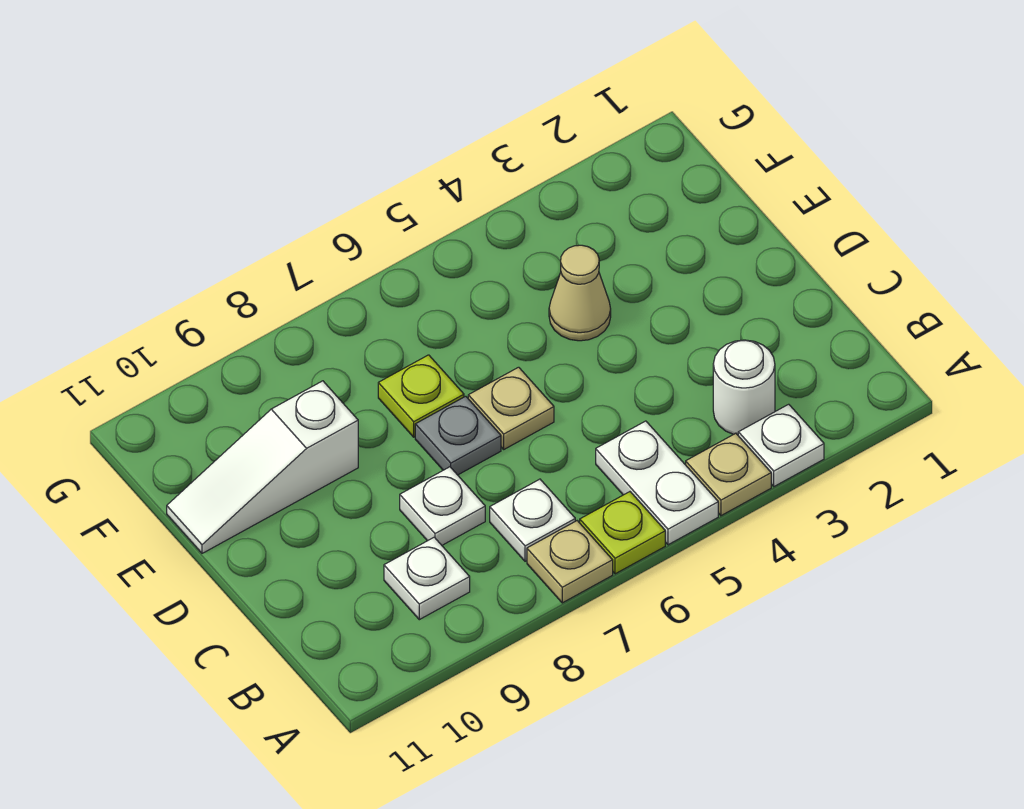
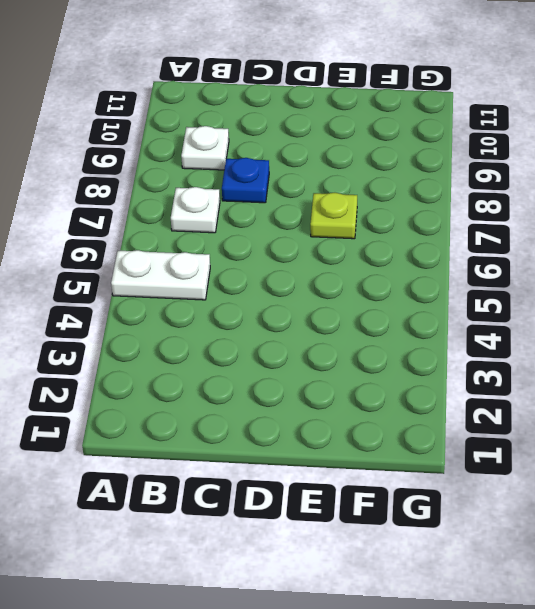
blue 1x1 plate [222,158,269,203] -> white 1x1 plate [400,467,485,545]
none -> white 1x1 plate [738,404,824,486]
none -> tan 1x1 plate [686,433,771,516]
none -> lime 1x1 plate [580,492,665,574]

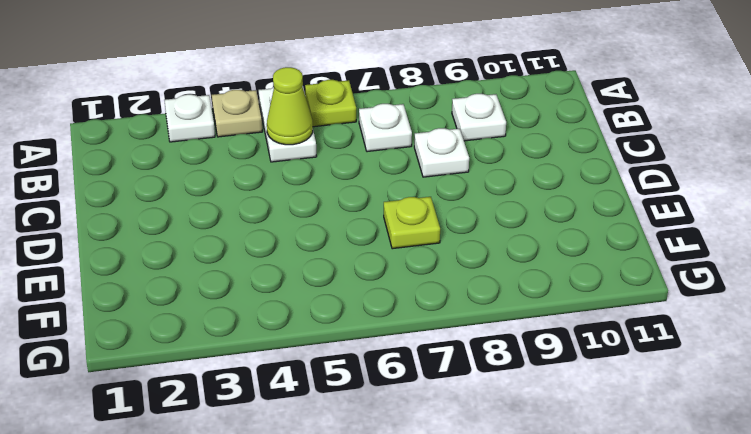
lime 1x1 cone [267,67,313,145] -> none
none -> tan 1x1 plate [527,521,613,603]
none -> white 1x1 round brick [713,340,775,435]
none -> tan 1x1 plate [468,367,554,449]

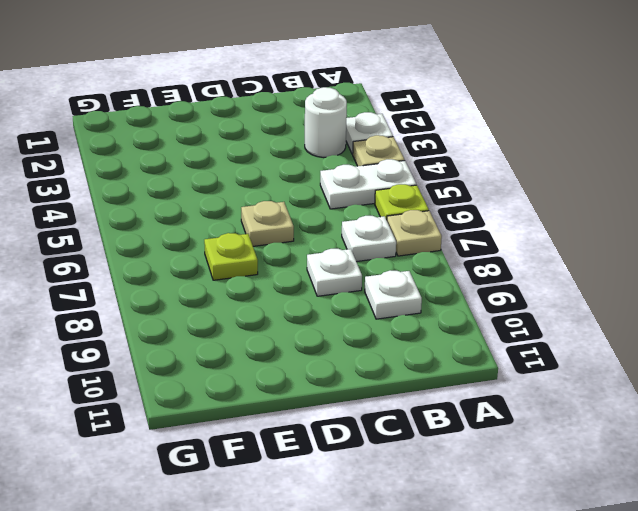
none -> grey 1x1 plate [415,396,501,475]
none -> tan 1x1 cone [549,245,611,341]
none -> white 1x3 slope [167,381,358,553]

